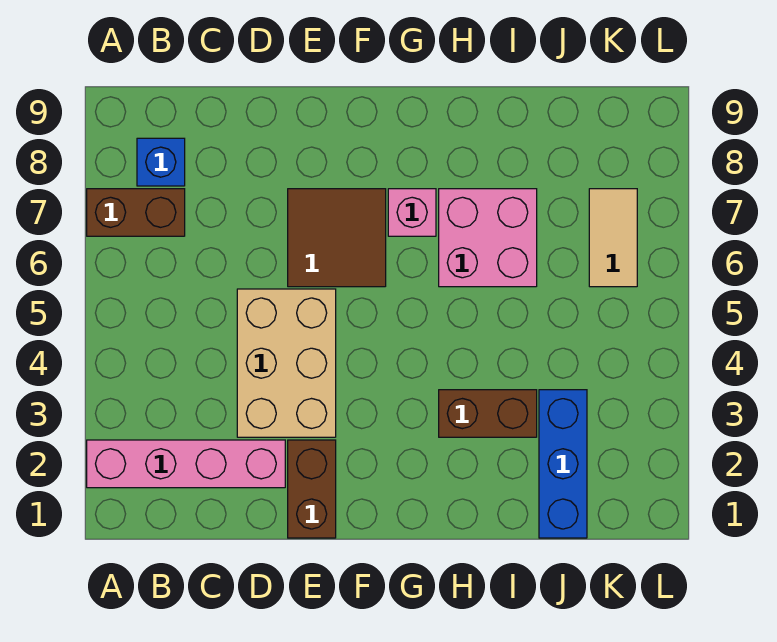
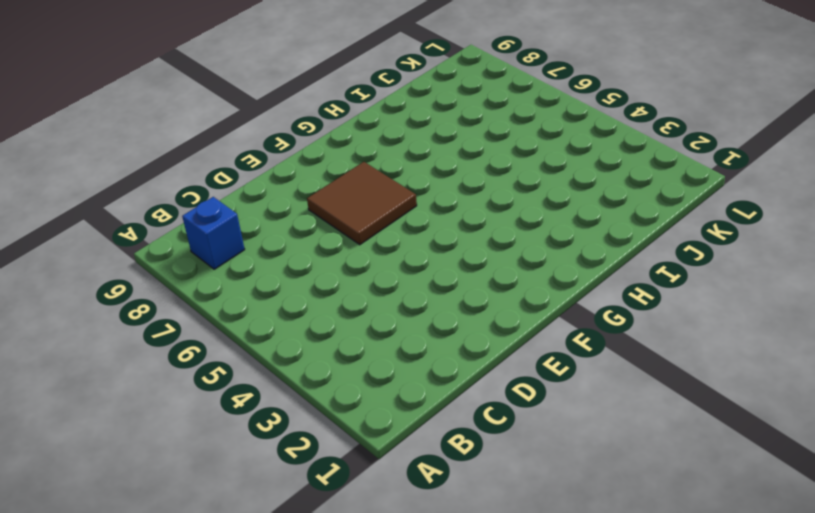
none -> pink 1x4 brick [87,440,285,488]
none -> brown 1x2 brick [87,189,185,236]

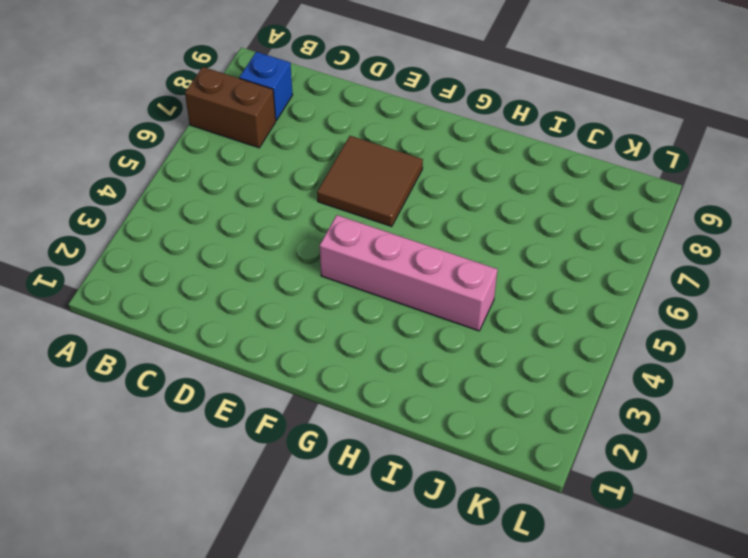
pink 1x4 brick [320,215,497,331] -> pink 1x4 brick moved to [87,440,285,488]
none -> tan 2x3 brick [237,289,336,437]
none -> brown 1x2 brick [288,440,336,538]

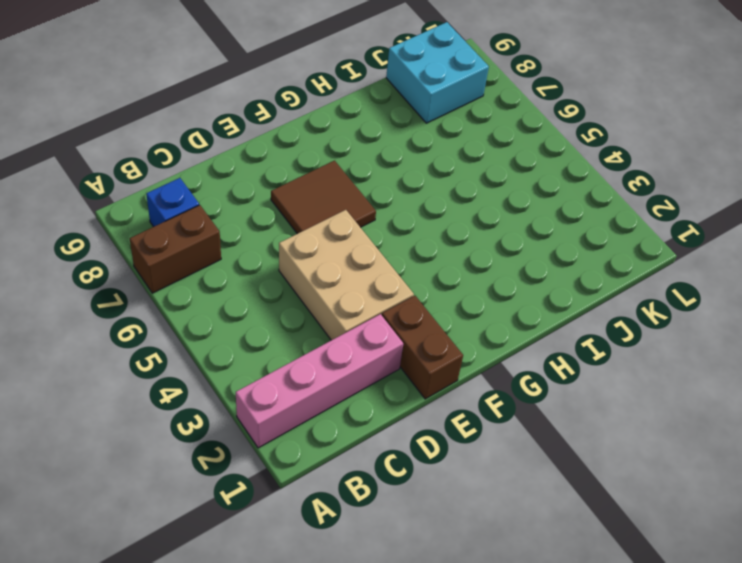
cyan 2x2 brick [386,22,489,123] -> none
none -> pink 1x1 brick [388,189,436,236]
none -> brown 1x2 brick [439,390,537,437]

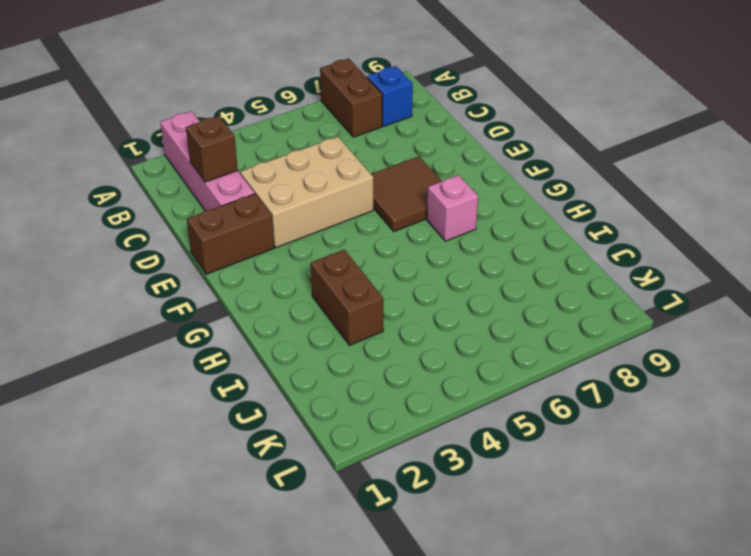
brown 1x1 brick [186,116,238,182] -> none
none -> pink 2x2 brick [439,189,537,287]
none -> blue 1x3 brick [539,390,587,538]

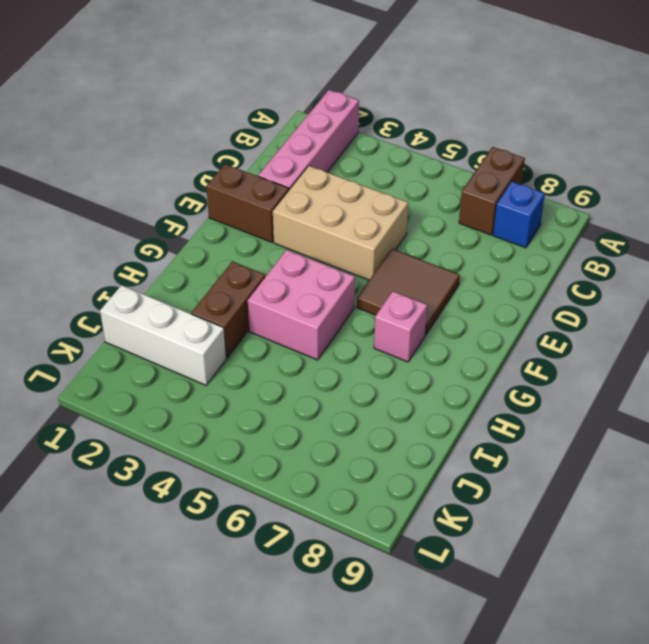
pink 2x2 brick [248,250,355,360] -> pink 2x2 brick moved to [439,189,537,287]
white 1x3 brick [100,285,226,385] -> blue 1x3 brick [539,390,587,538]
none -> tan 1x2 tile [589,189,637,287]

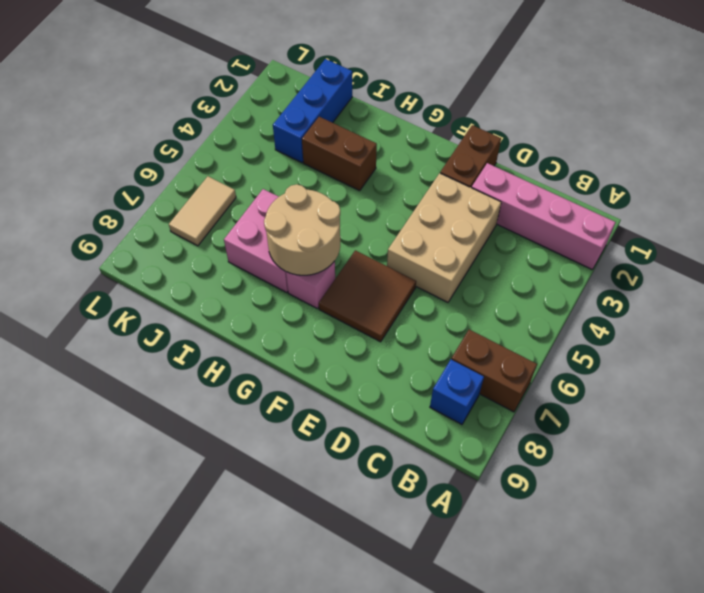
tan 2x2 round brick [264,184,340,275] -> none

